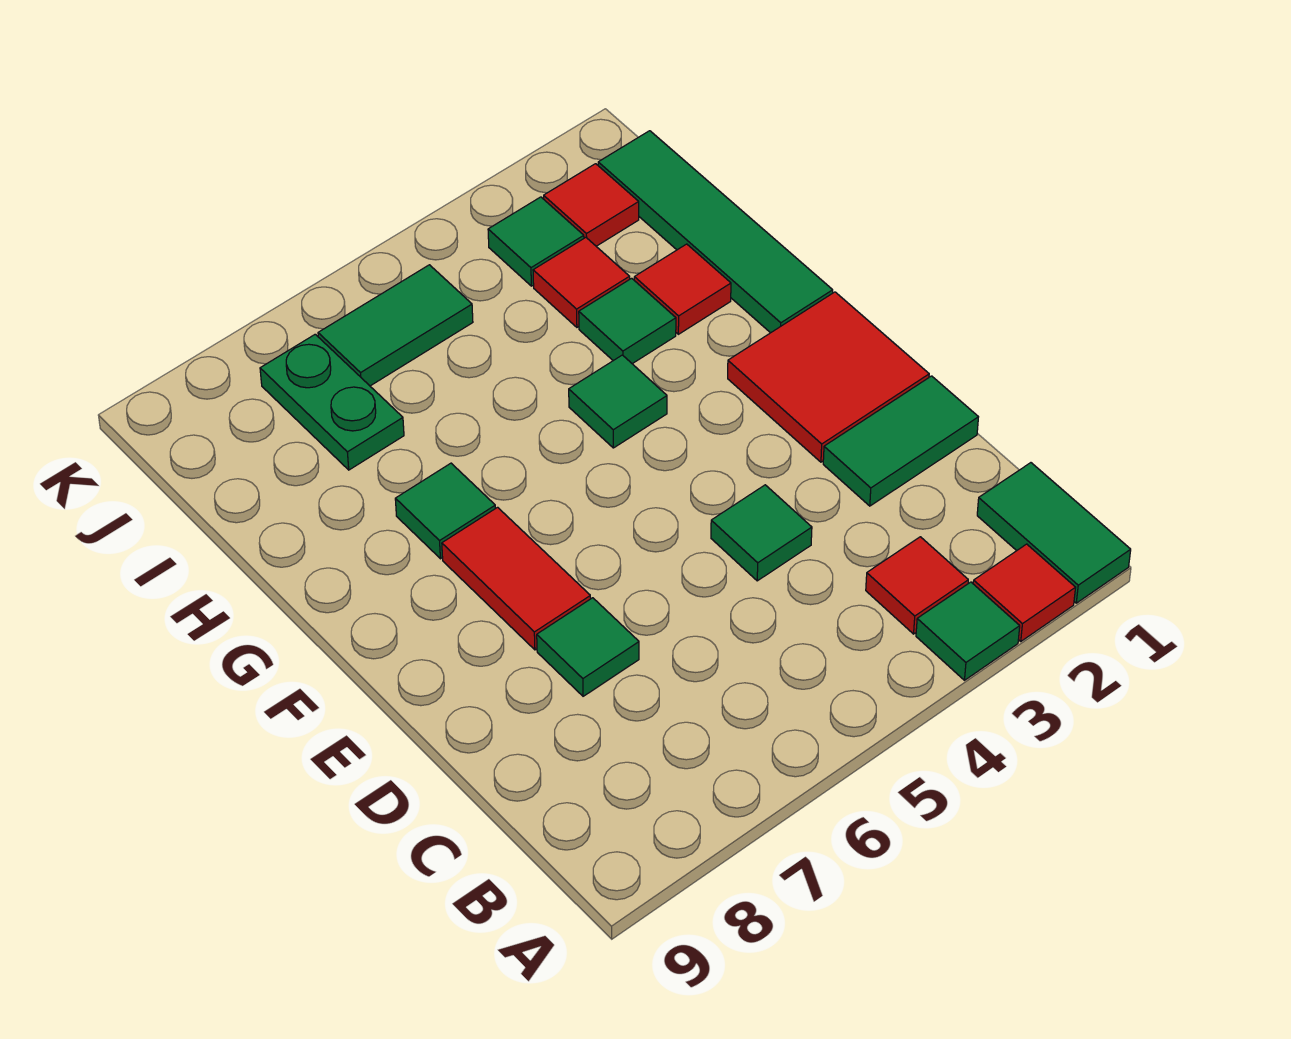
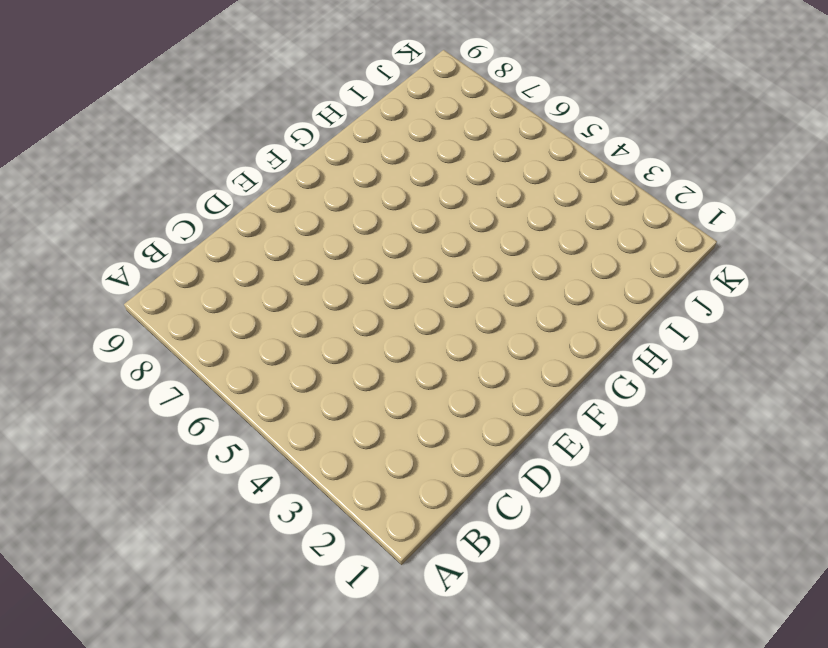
none -> green 1x2 tile [977,463,1131,603]
none -> red 1x1 tile [973,544,1076,641]
none -> green 1x1 tile [916,582,1020,680]

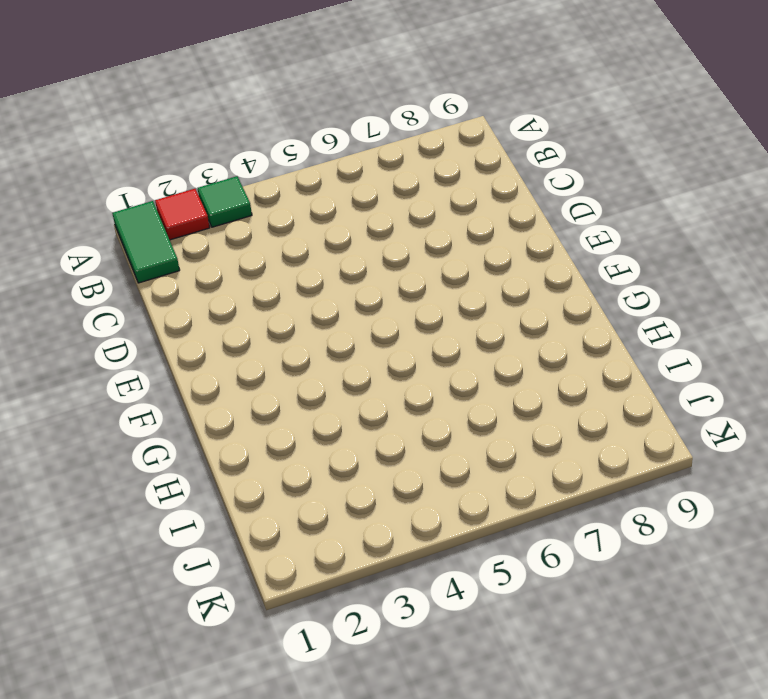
none -> red 1x1 tile [866,537,968,634]
none -> green 1x2 tile [823,376,978,506]
none -> green 1x1 tile [711,485,812,581]

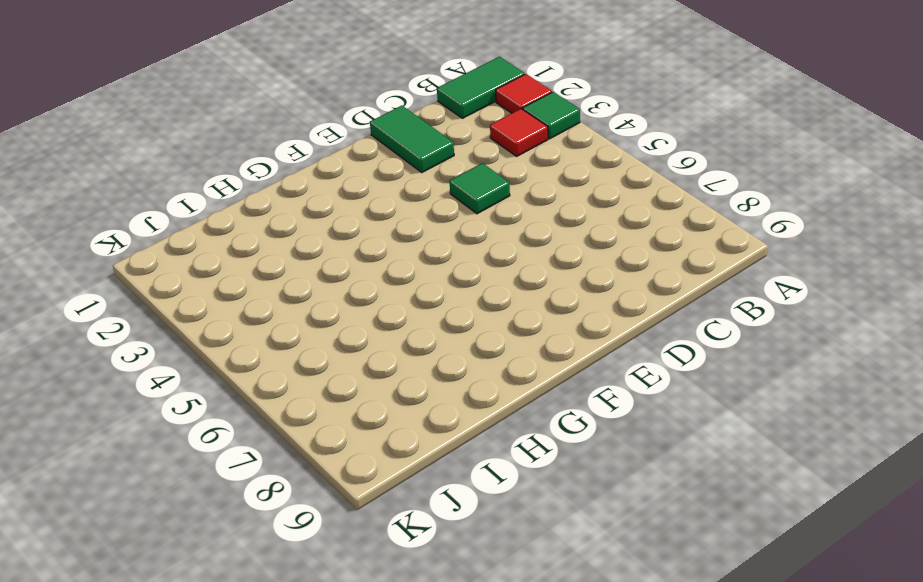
none -> green 1x1 tile [537,598,639,696]
none -> red 2x2 tile [728,292,929,462]
none -> red 1x2 tile [442,507,591,650]

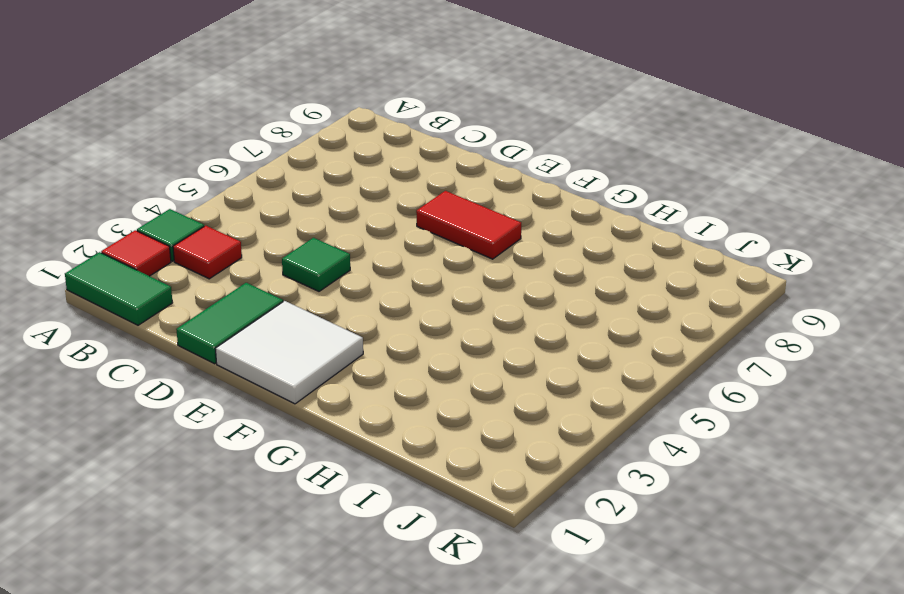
white 2x2 tile [215,301,363,404] -> red 2x2 tile [728,292,929,462]
none -> green 1x1 tile [537,598,639,696]
none -> green 1x4 tile [598,131,833,333]
none -> green 1x1 tile [569,355,667,448]

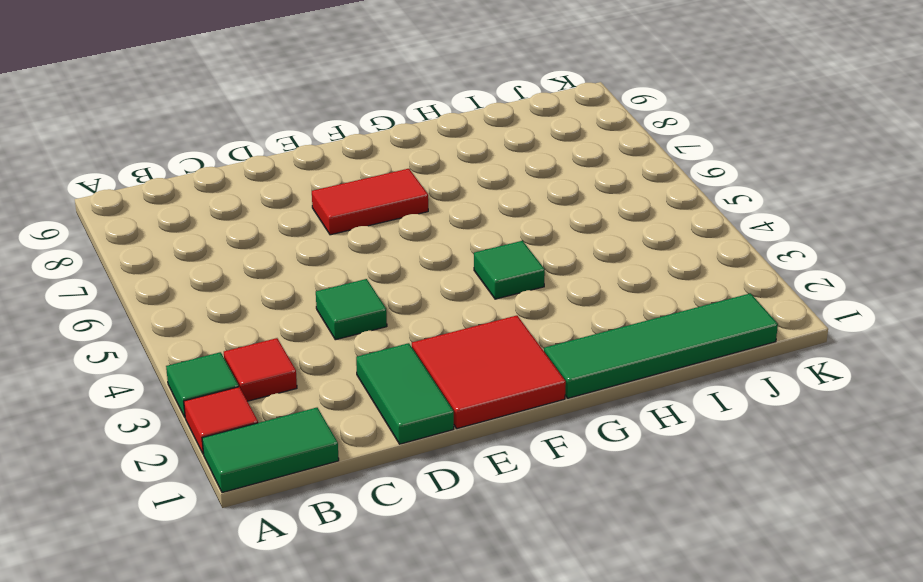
none -> green 1x1 tile [537,598,639,696]
none -> green 1x1 tile [395,463,495,559]
none -> red 1x1 tile [634,244,731,334]

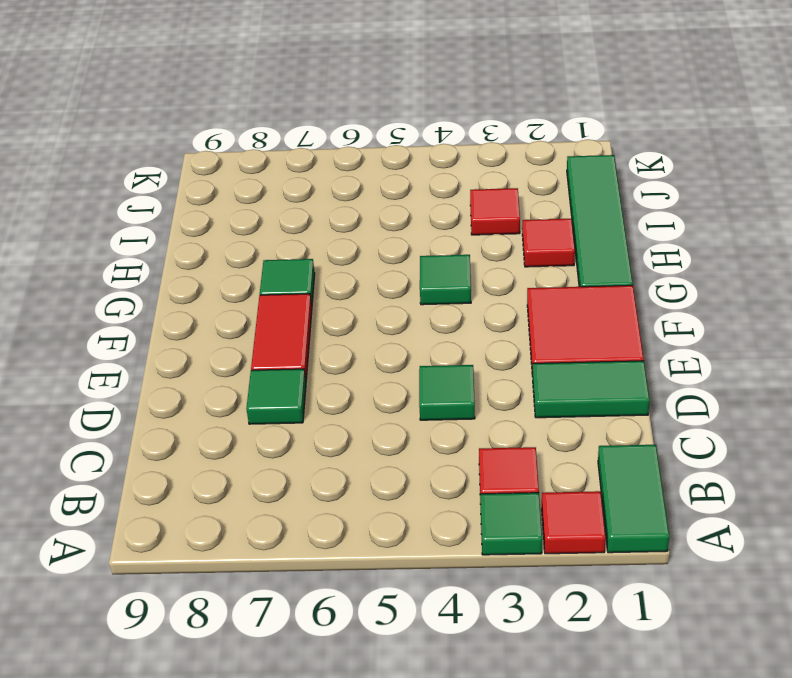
none -> green 1x1 tile [579,278,676,364]
none -> green 1x2 plate [260,334,404,470]
none -> red 1x1 tile [544,164,639,246]

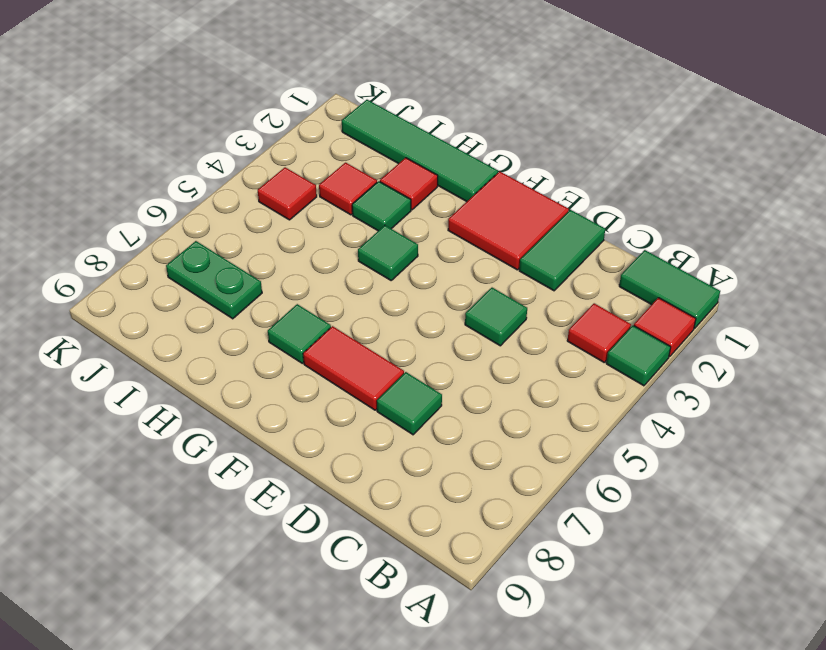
red 1x1 tile [258,167,317,220] -> red 1x1 tile moved to [544,164,639,246]
none -> green 1x1 tile [488,197,584,286]
none -> green 1x2 tile [318,265,473,386]

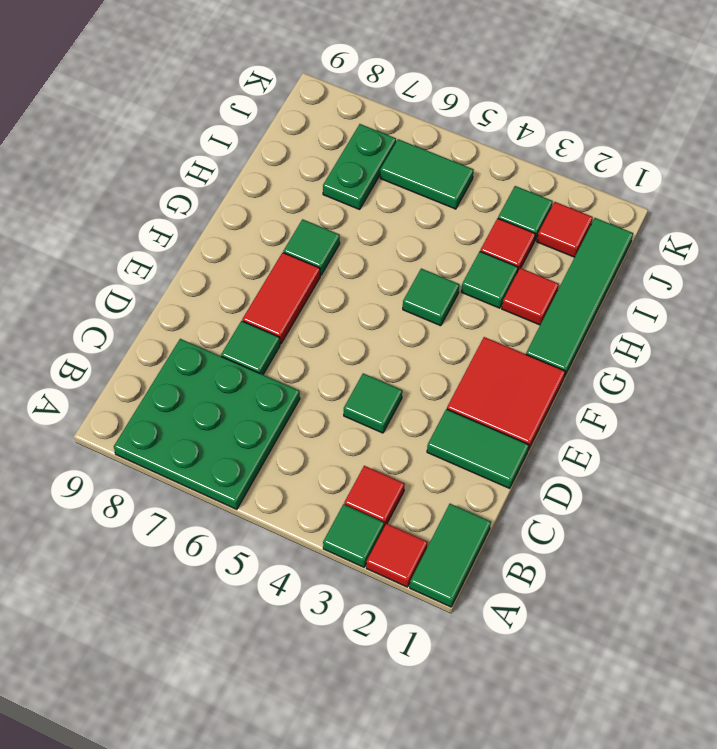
green 3x3 plate [114,339,300,509] -> none

